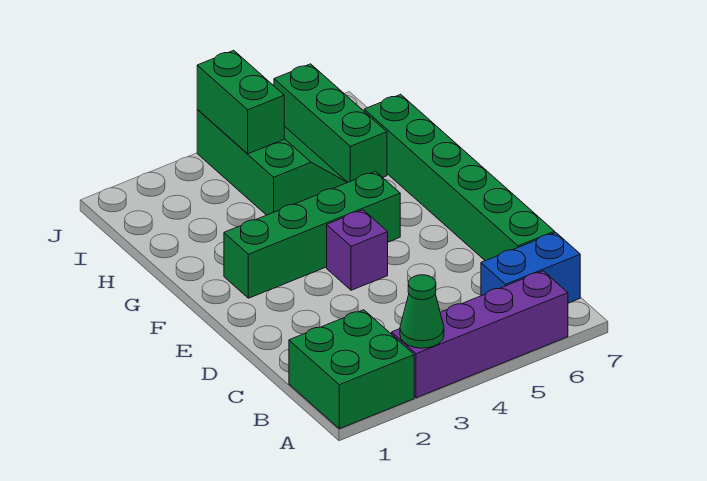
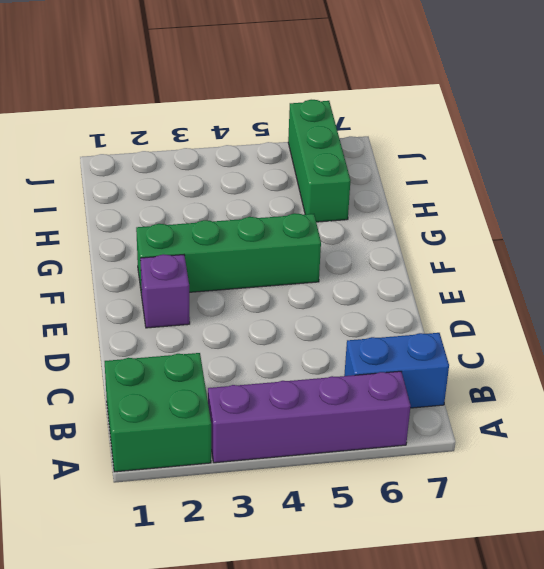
purple 1x1 brick [140,254,190,328] -> purple 1x1 brick moved to [327,210,388,290]
none -> green 1x6 brick [364,94,555,261]
none -> green 2x3 slope [197,110,348,215]

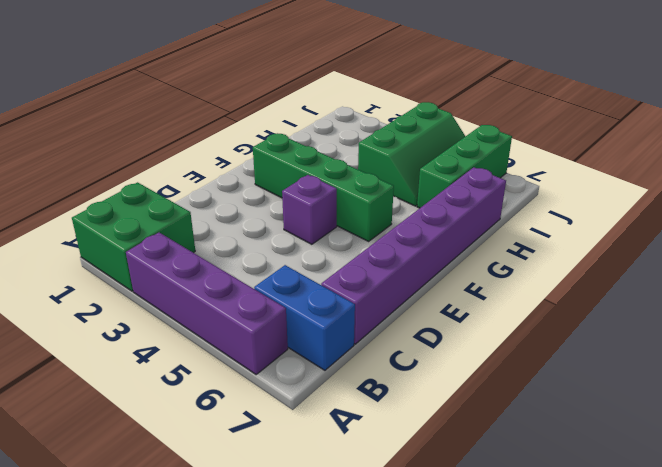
purple 1x6 brick [321,167,506,344] -> green 1x6 brick [364,94,555,261]
none -> green 1x1 cone [400,275,444,348]
none -> green 1x2 brick [197,50,284,154]

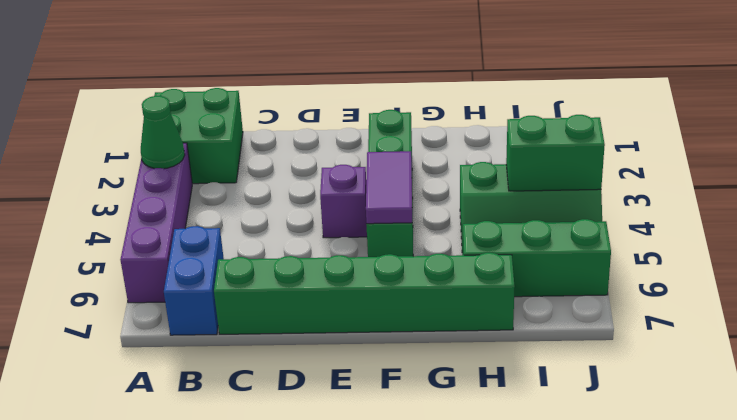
purple 1x2 tile [366,151,412,224] -> none

